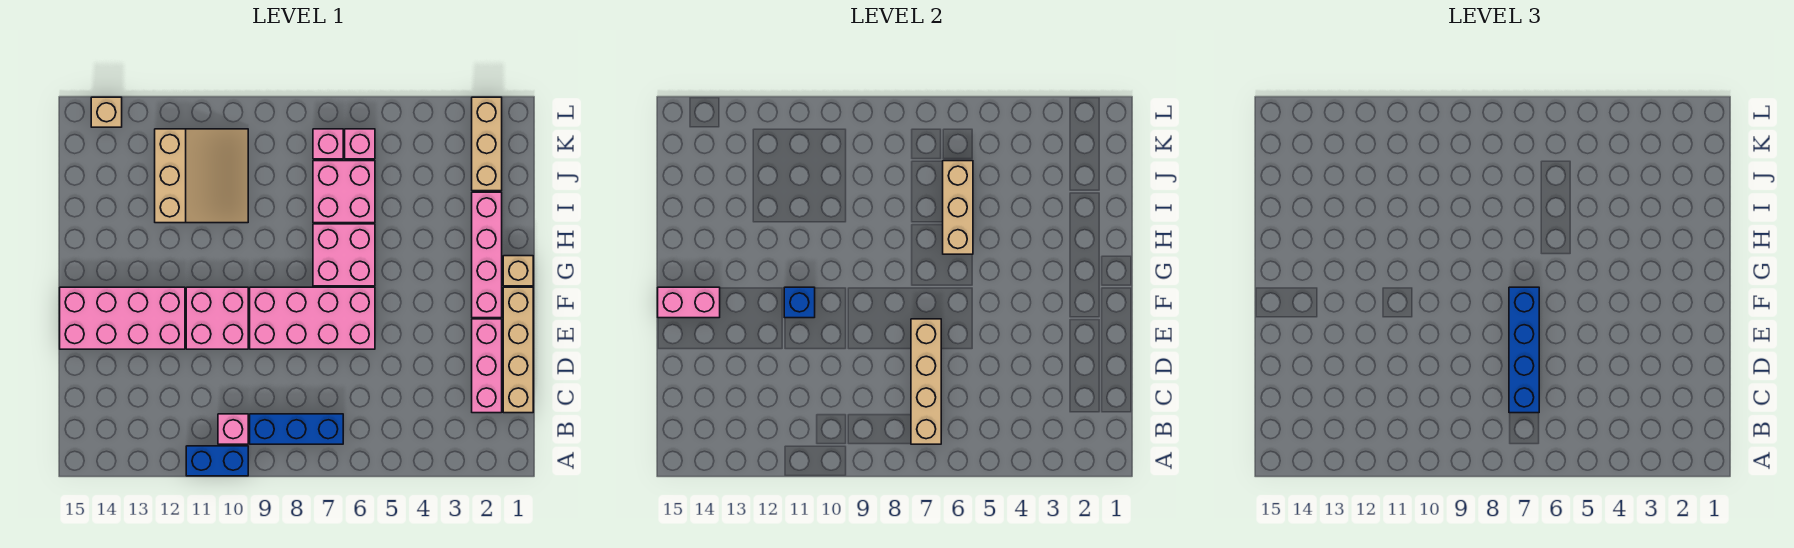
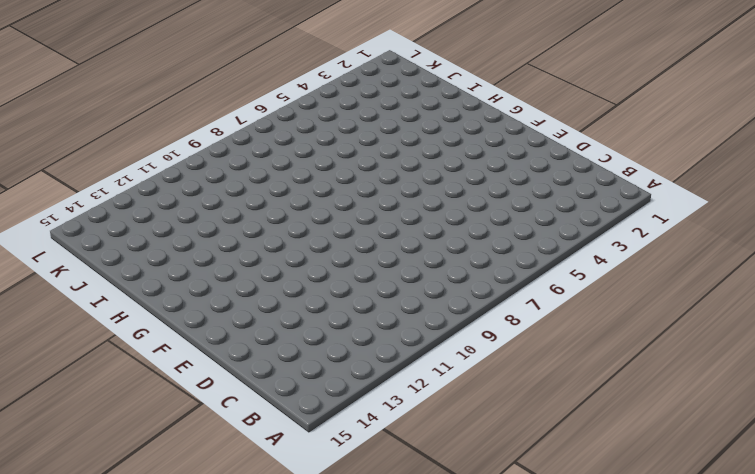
none -> blue 1x2 brick [186,446,248,476]
none -> blue 1x3 brick [250,414,343,444]
none -> pink 1x1 brick [218,414,248,444]

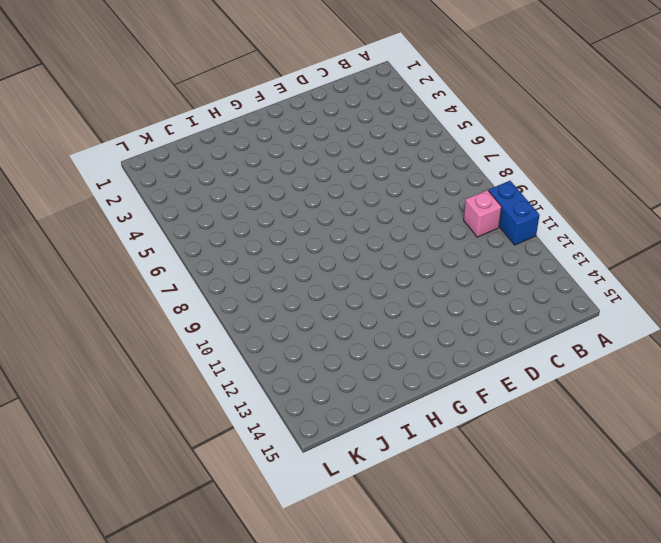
none -> blue 1x3 brick [250,414,343,444]
none -> tan 1x4 brick [503,287,533,413]
none -> pink 1x3 brick [472,319,502,413]

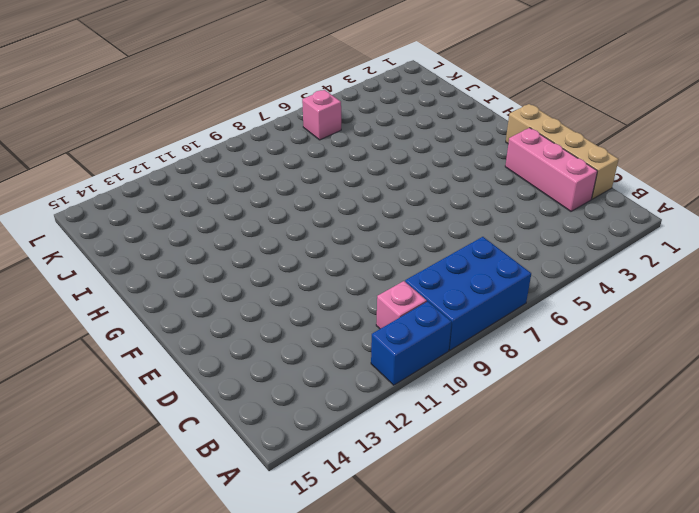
blue 2x3 brick [405,237,531,350] -> blue 1x3 brick [250,414,343,444]
none -> pink 2x4 brick [250,287,375,349]
none -> pink 2x2 brick [186,287,248,349]
none -> pink 2x4 brick [60,287,185,349]

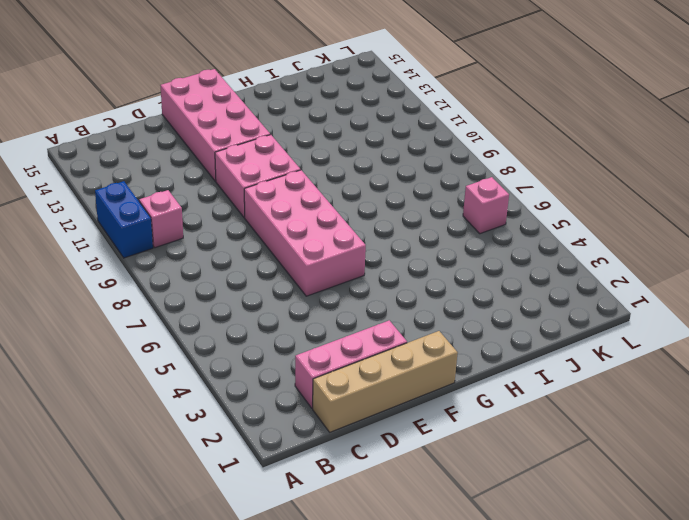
none -> blue 1x3 brick [250,414,343,444]
none -> pink 1x4 brick [472,192,502,318]
none -> tan 1x1 brick [503,256,533,286]

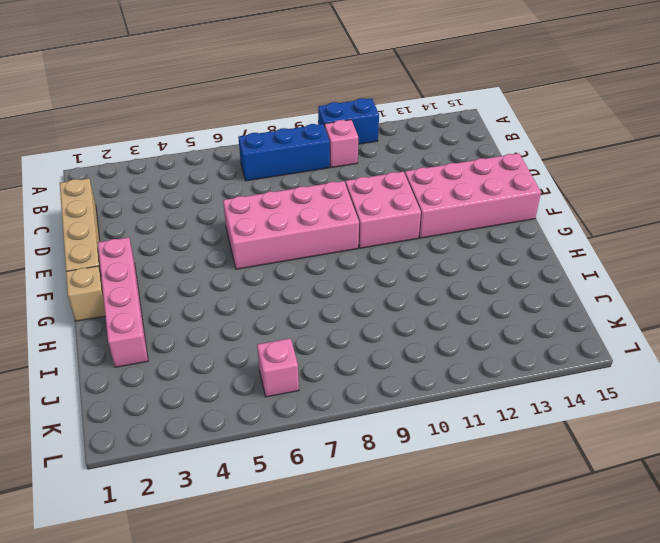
none -> pink 1x3 brick [472,319,502,413]
none -> pink 2x2 brick [313,224,375,286]
none -> pink 2x2 brick [313,161,375,223]

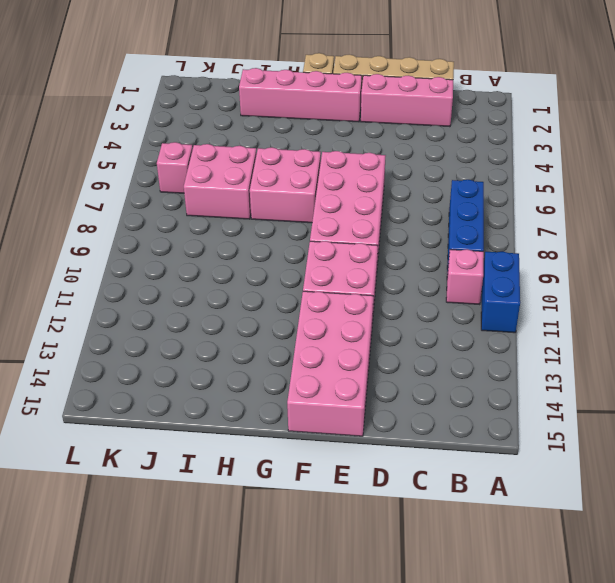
none -> tan 3x3 slope [155,129,248,223]
none -> tan 1x3 brick [472,97,502,191]
none -> pink 1x1 brick [313,129,343,159]

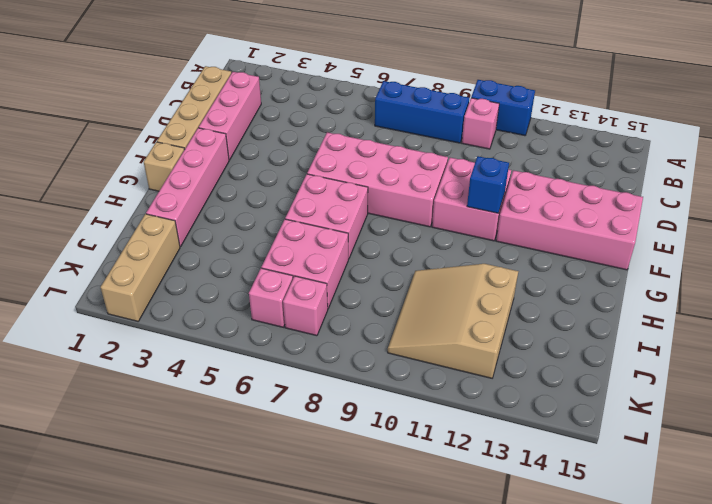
none -> tan 1x1 brick [91,97,122,127]
none -> tan 1x4 brick [911,319,941,444]
none -> pink 1x2 brick [658,287,720,318]

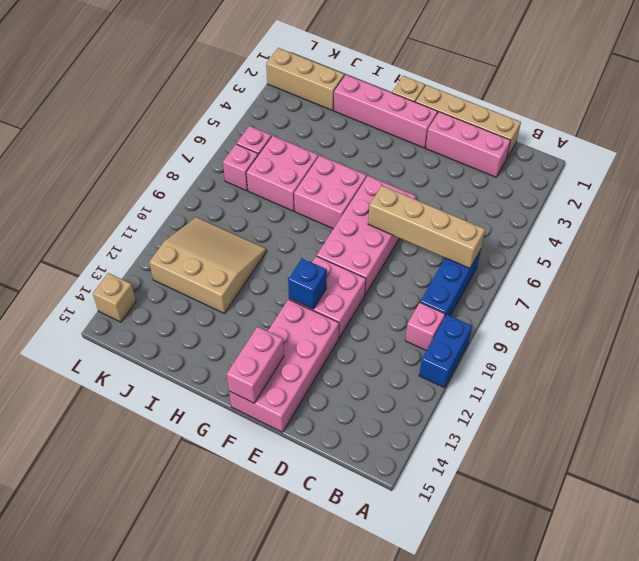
none -> tan 1x3 brick [943,161,973,254]
none -> blue 1x4 brick [1509,287,1539,413]

